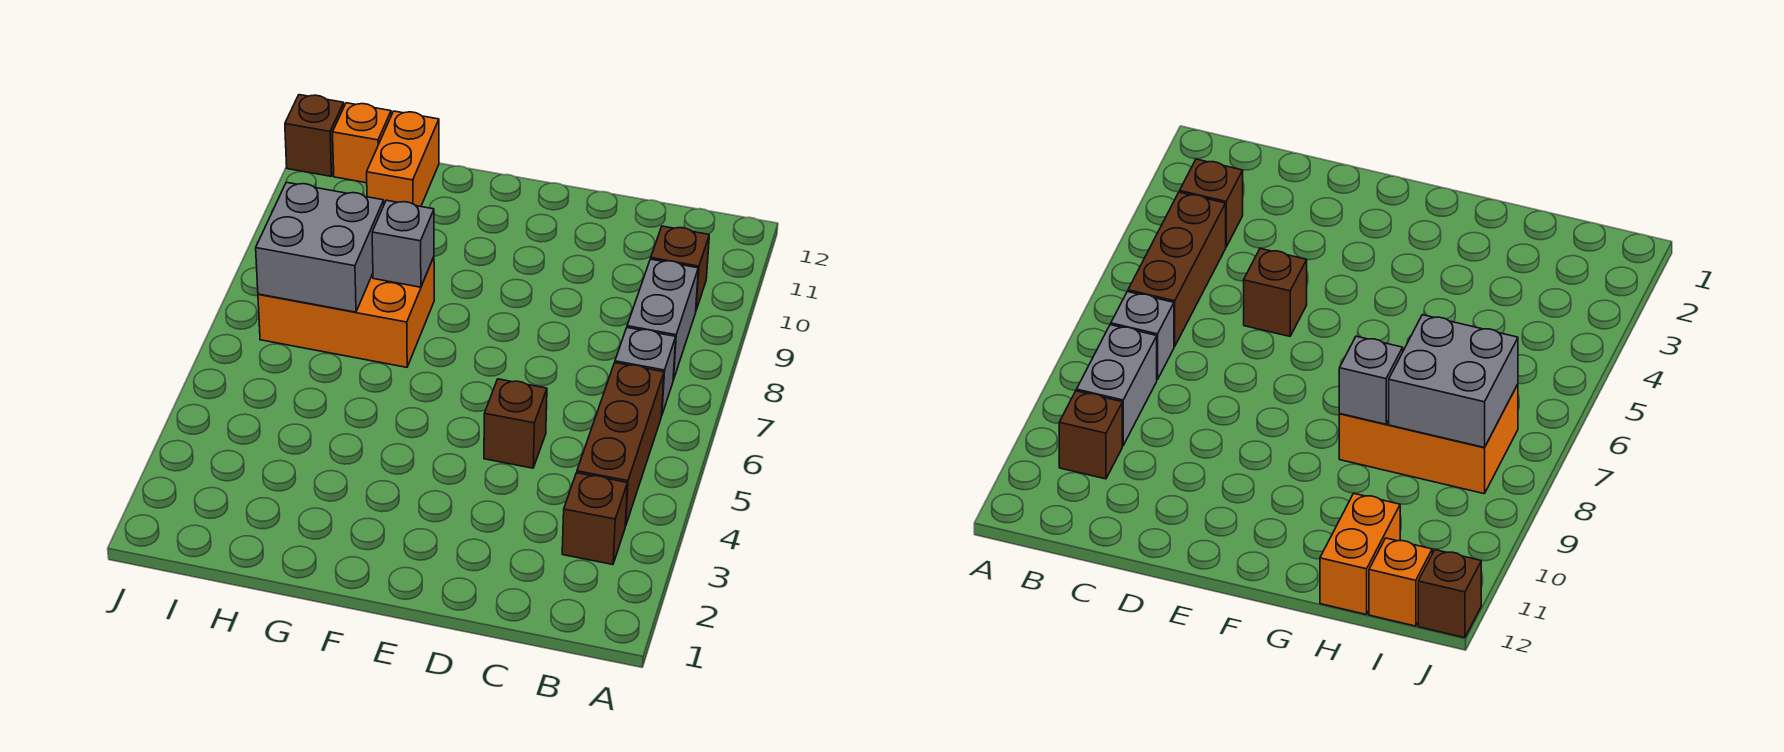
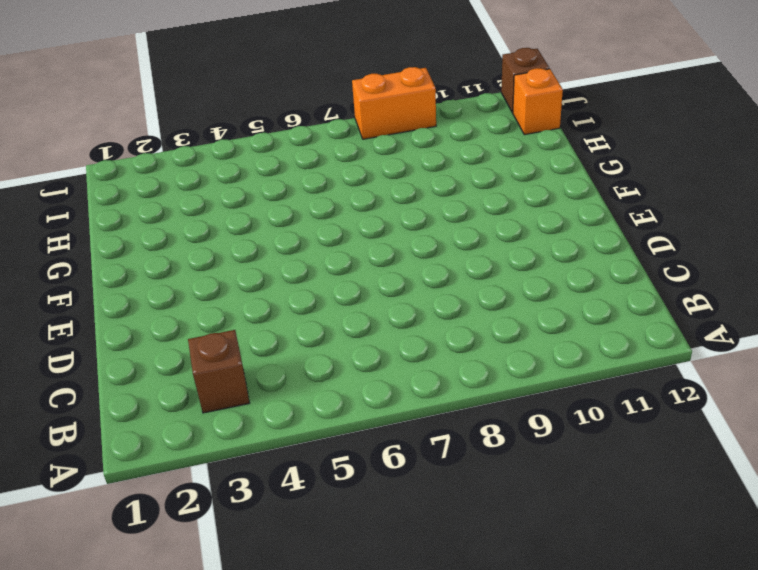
orange 1x2 brick [352,67,436,139] -> orange 1x2 brick moved to [367,111,439,206]
none -> brown 1x3 brick [577,363,664,526]
none -> grey 1x1 brick [615,328,676,414]
none -> grey 1x2 brick [627,259,698,380]

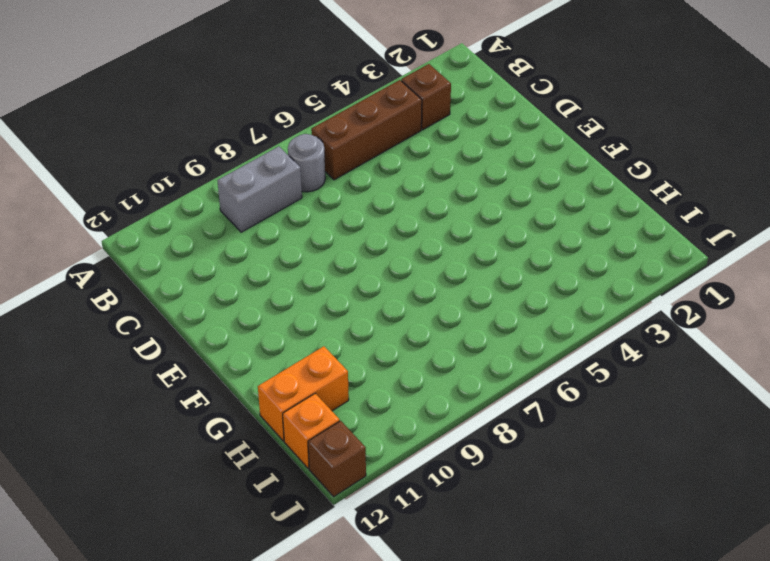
grey 1x1 round brick [288,134,325,192] -> grey 1x1 brick [615,328,676,414]
none -> brown 1x1 brick [651,226,709,310]
none -> brown 1x1 brick [484,379,547,468]
none -> orange 2x3 brick [258,257,434,367]

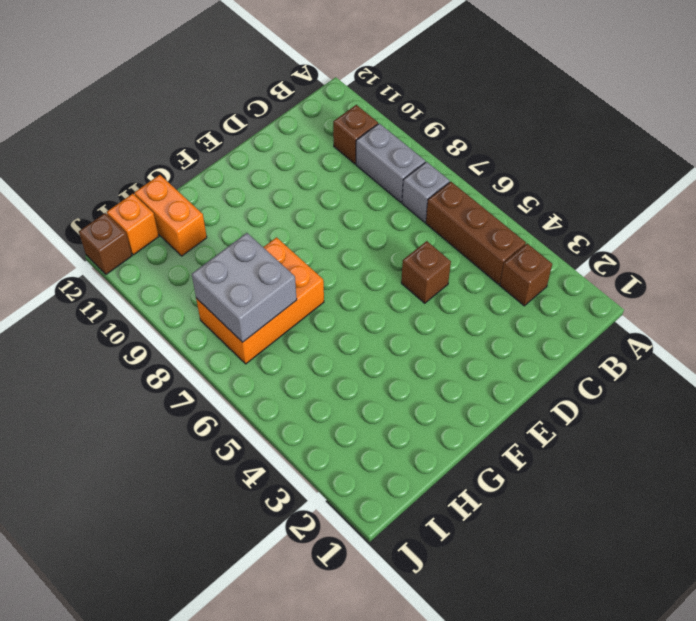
none -> grey 1x1 brick [372,200,434,287]

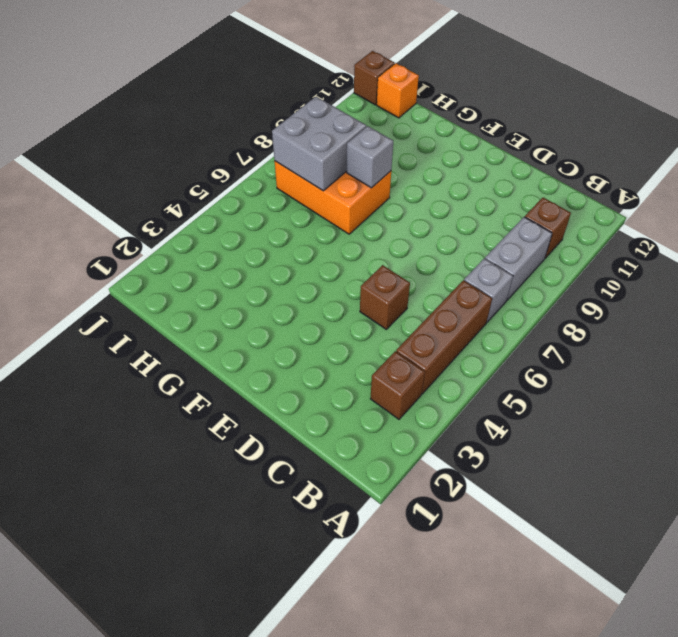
none -> orange 1x2 brick [367,111,439,206]

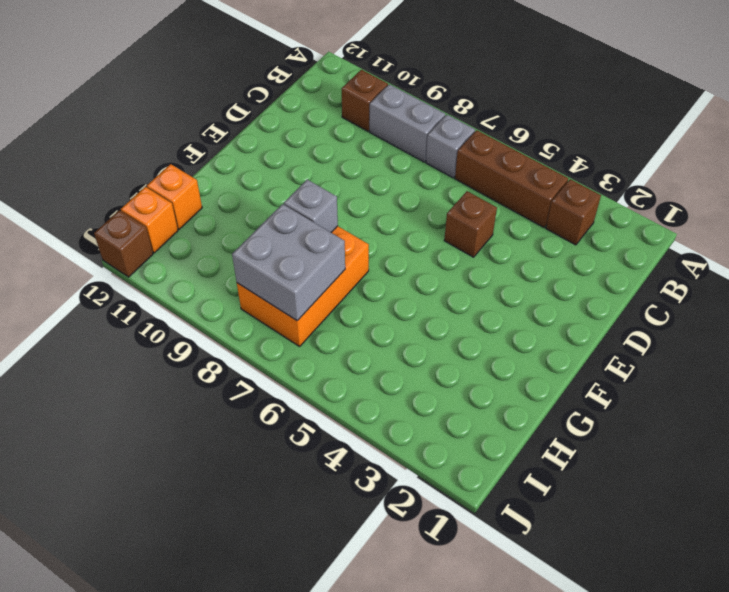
orange 1x1 brick [147,164,202,229] -> orange 1x2 brick [367,111,439,206]

